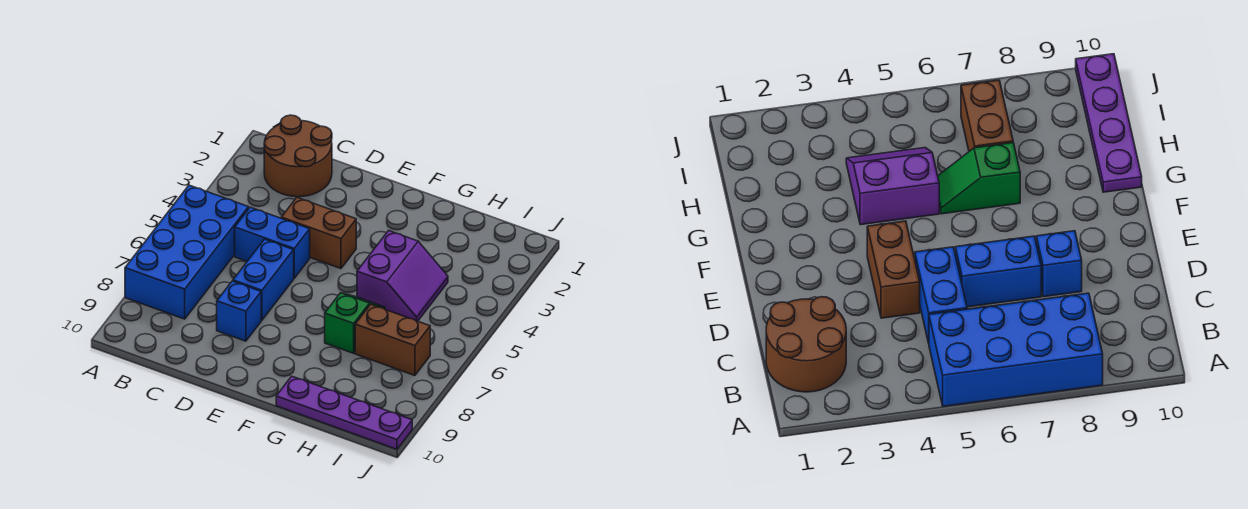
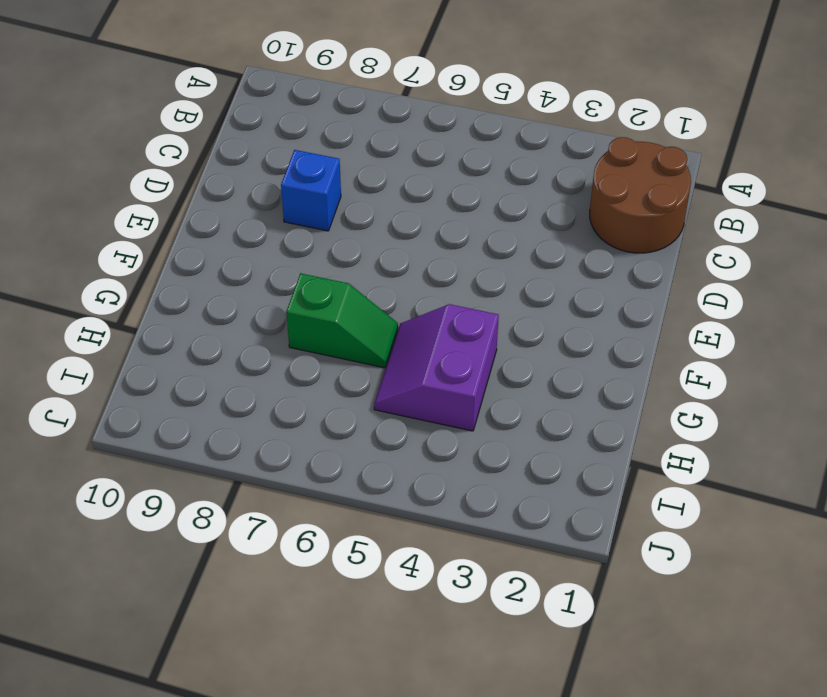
purple 2x2 slope [374,304,499,431] -> purple 2x2 slope turned to [357,231,448,321]
none -> blue 2x4 brick [125,185,249,319]
none -> blue 1x2 brick [235,207,310,278]

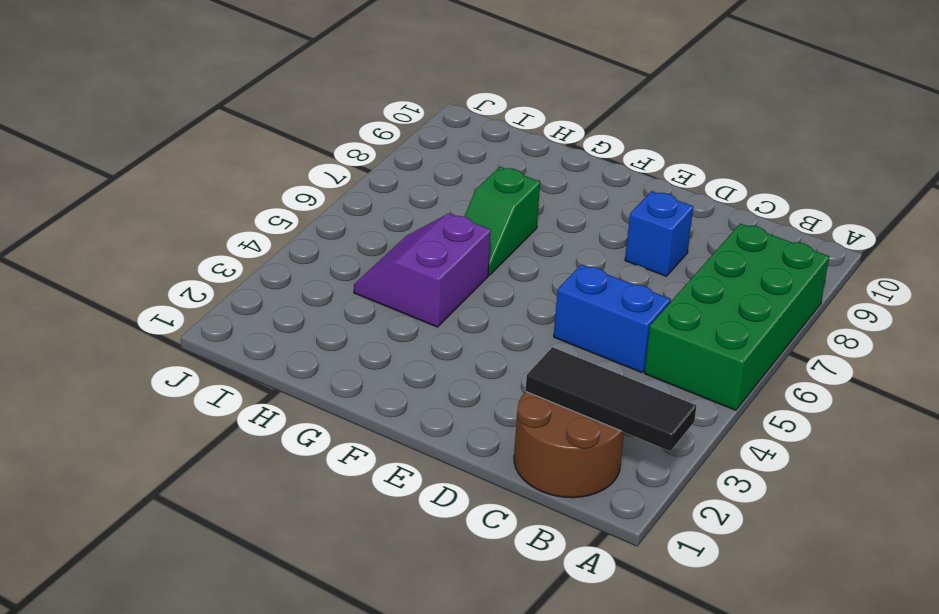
black 1x3 tile [526,347,696,451] -> none
green 2x4 brick [644,224,829,410] -> blue 2x4 brick [125,185,249,319]
none -> brown 1x2 brick [281,198,356,269]
none -> blue 1x2 brick [233,239,294,320]

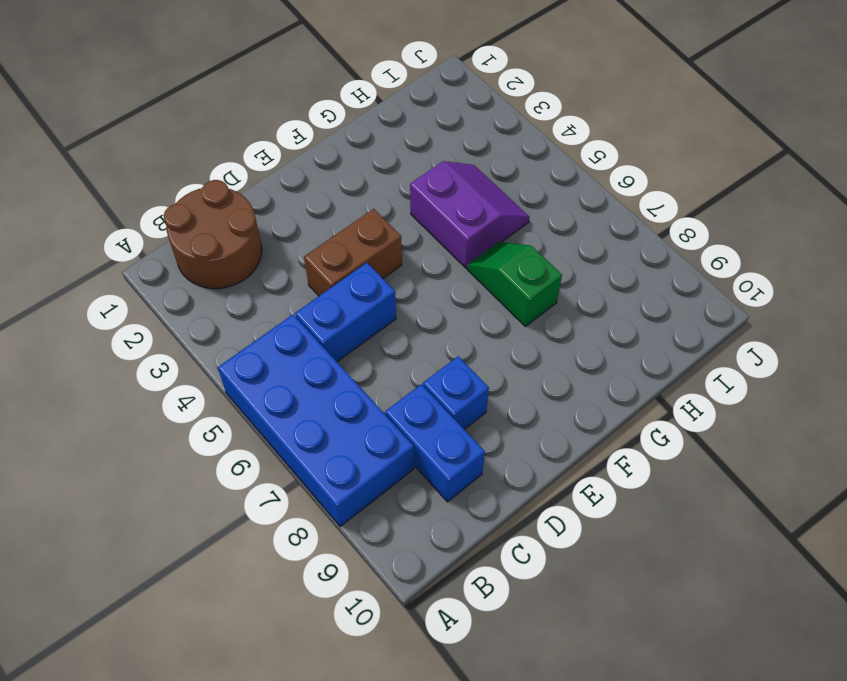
blue 1x2 brick [385,384,485,502] -> blue 1x2 brick moved to [233,239,294,320]
none -> purple 1x4 plate [276,376,412,449]
none -> brown 1x2 brick [355,304,430,376]

